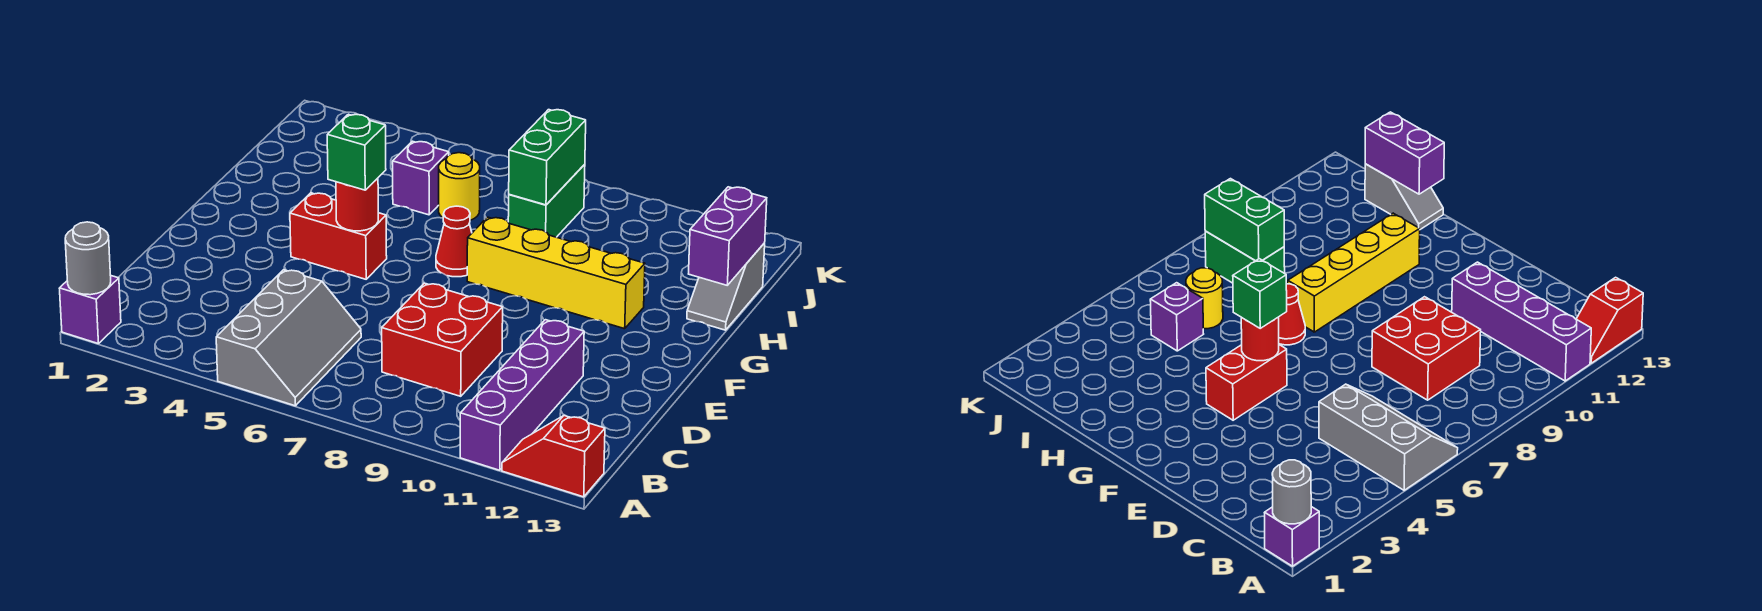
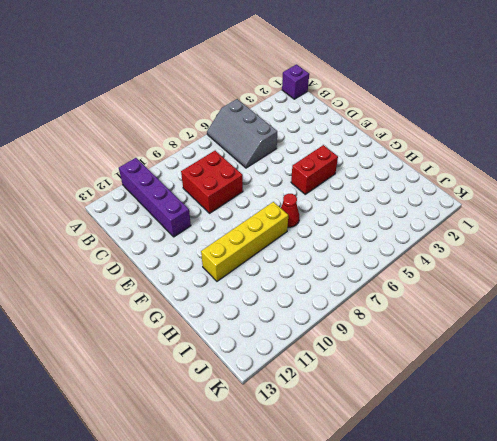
none -> red 1x2 slope [502,416,605,497]
none -> grey 1x2 slope [687,243,765,330]
none -> purple 1x1 brick [393,141,449,215]

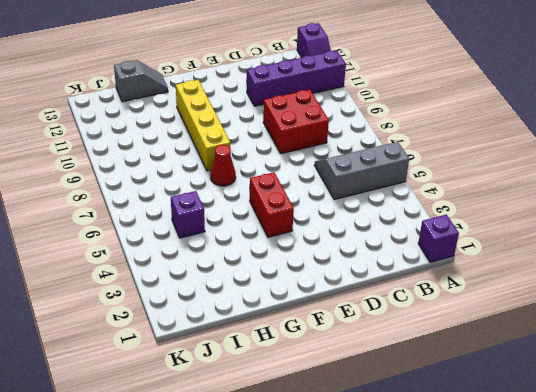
purple 1x2 slope [297,23,331,57] -> red 1x2 slope [502,416,605,497]
none -> yellow 1x1 round brick [439,153,480,220]
none -> green 1x2 brick [508,164,585,237]
none -> grey 1x1 round brick [65,222,111,295]

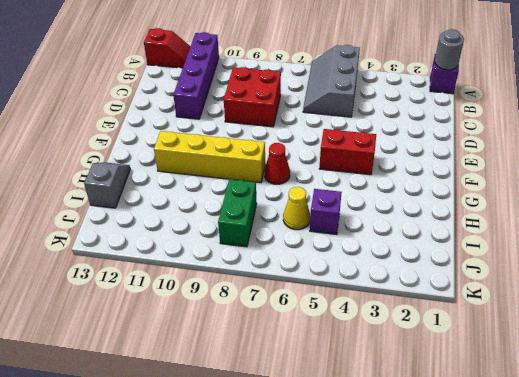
yellow 1x1 cone [283,187,310,230] -> yellow 1x1 round brick [439,153,480,220]
none -> red 1x1 round brick [336,178,378,231]
none -> purple 1x2 brick [689,187,767,285]
none -> green 1x2 brick [509,110,586,205]

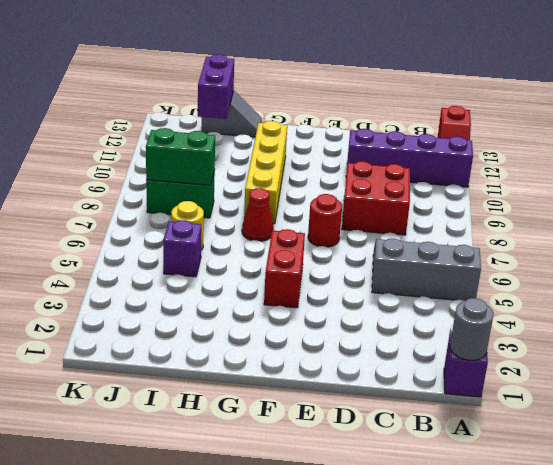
red 1x1 round brick [308,194,342,247] -> red 1x1 round brick moved to [336,178,378,231]
purple 1x2 brick [198,54,234,119] -> purple 1x2 brick turned to [689,187,767,285]
none -> green 1x1 brick [327,114,386,190]

